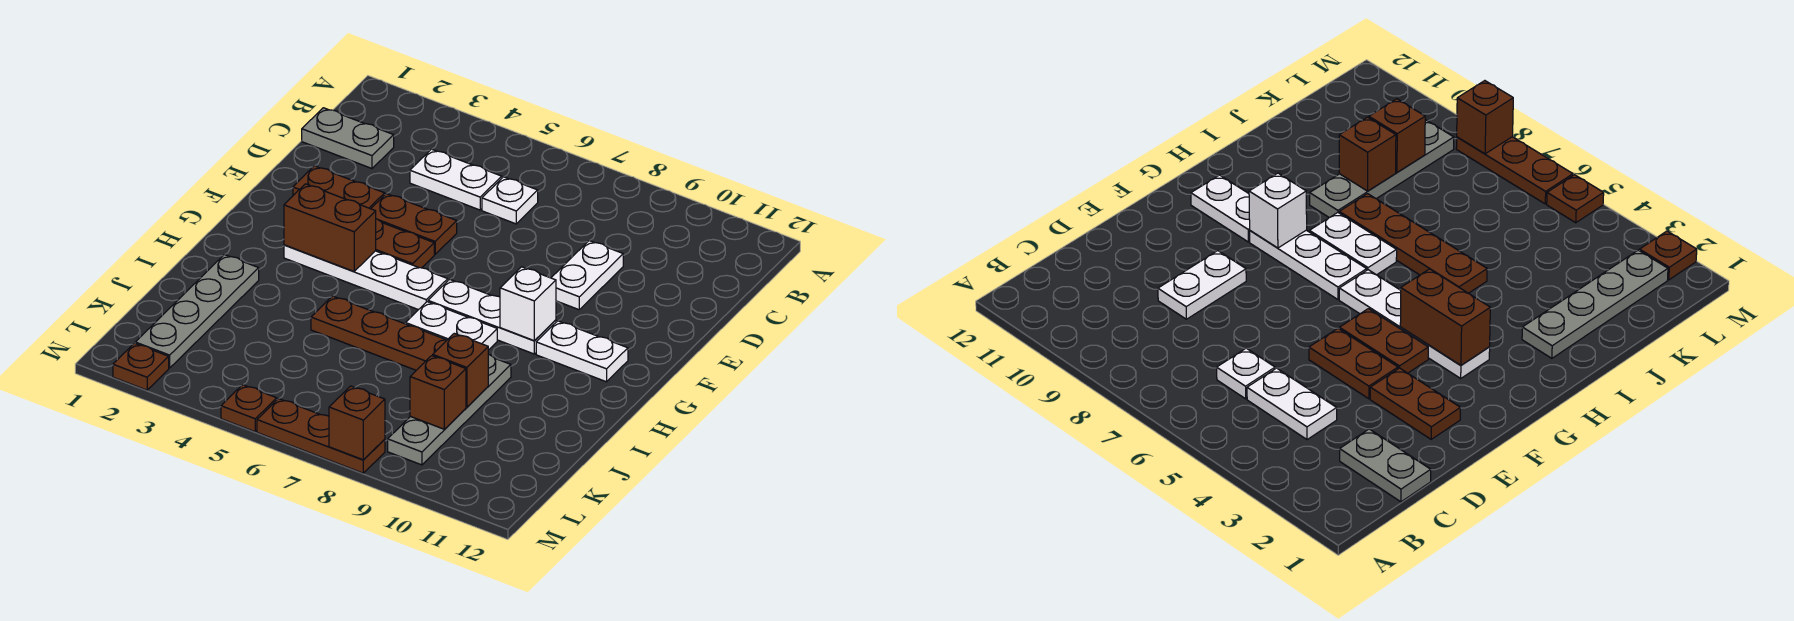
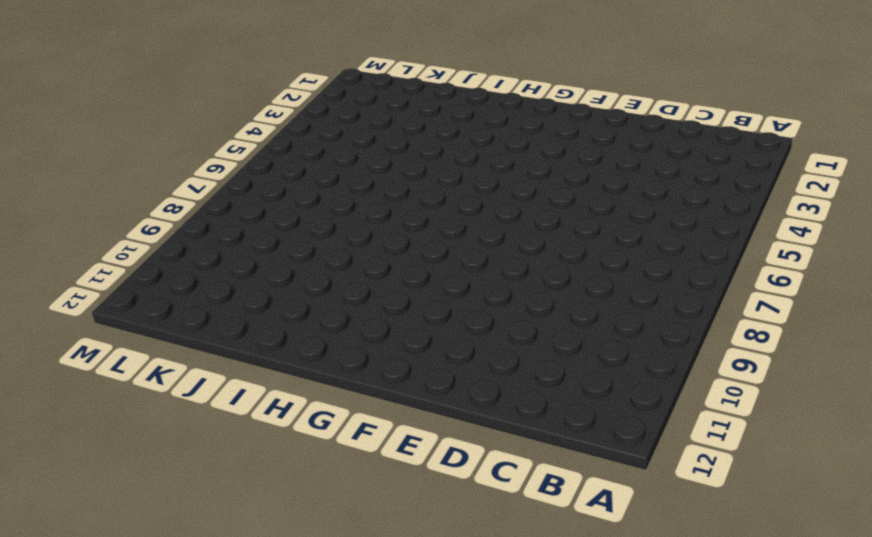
none -> grey 1x2 plate [302,108,394,168]
none -> white 1x2 plate [410,149,502,210]
none -> white 1x1 plate [482,177,538,224]

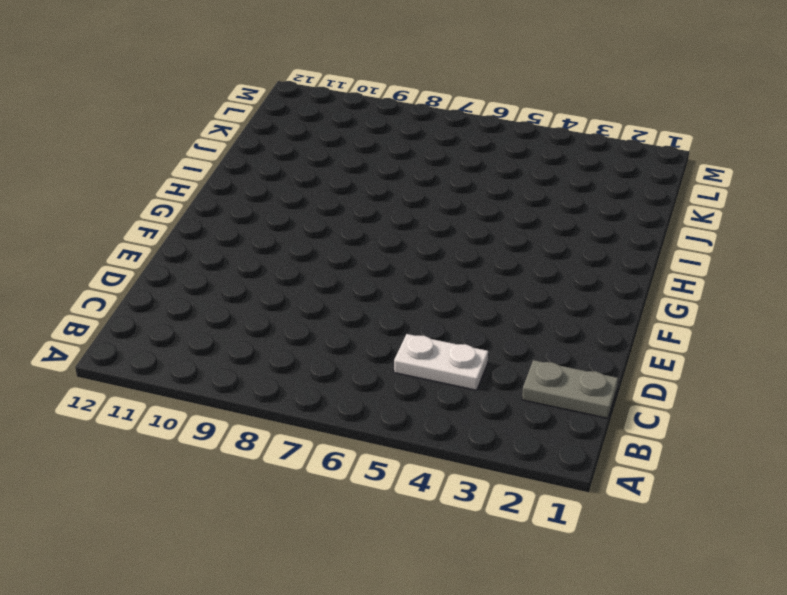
none -> white 1x1 plate [482,177,538,224]
none -> white 1x2 plate [551,241,623,310]
none -> brown 1x2 plate [293,166,385,209]

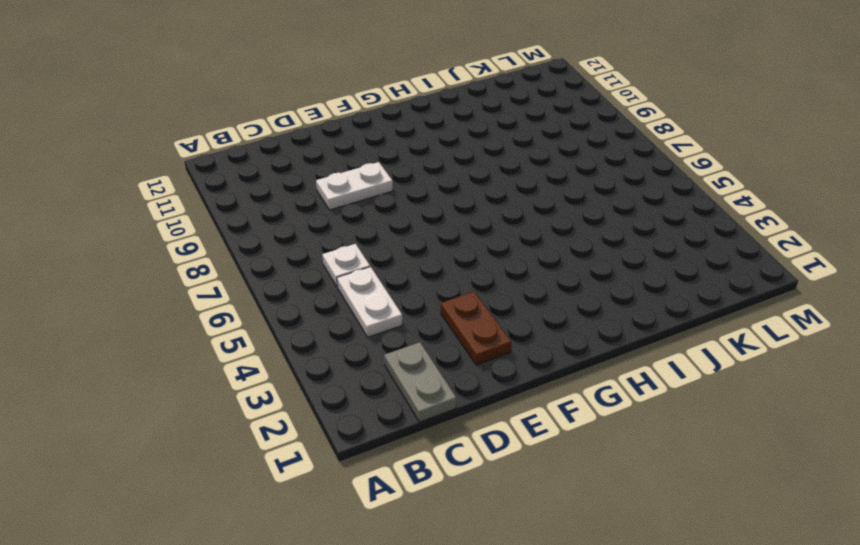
none -> brown 1x2 plate [371,194,457,254]
none -> brown 1x2 plate [376,219,434,268]
none -> white 1x4 plate [284,245,448,310]

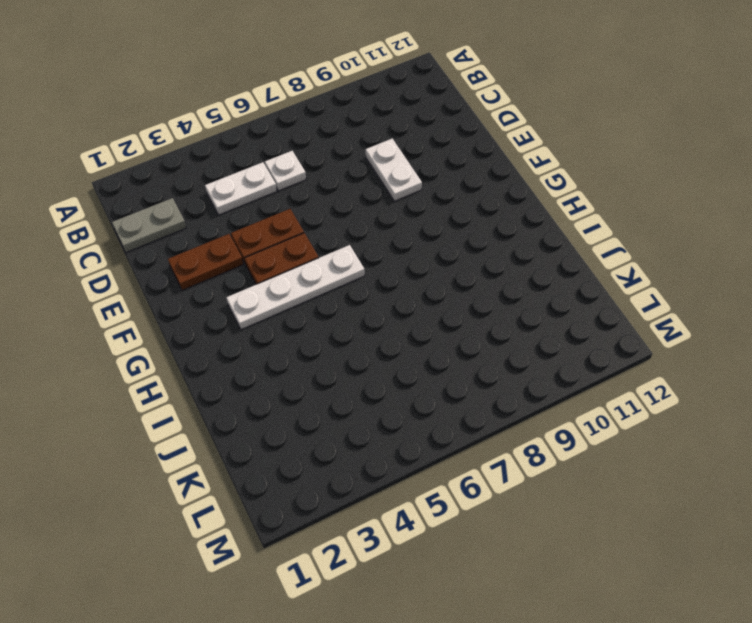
none -> white 1x3 plate [428,279,556,354]
none -> white 1x2 plate [536,321,628,382]
none -> white 1x2 plate [406,302,497,350]

